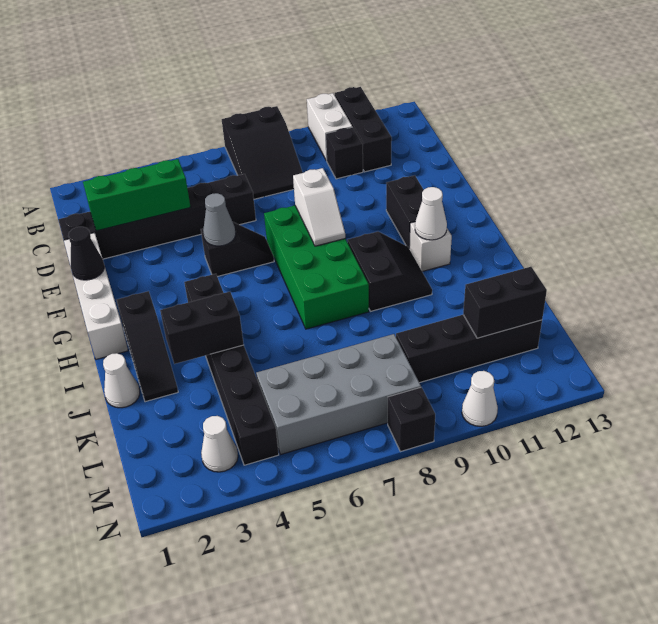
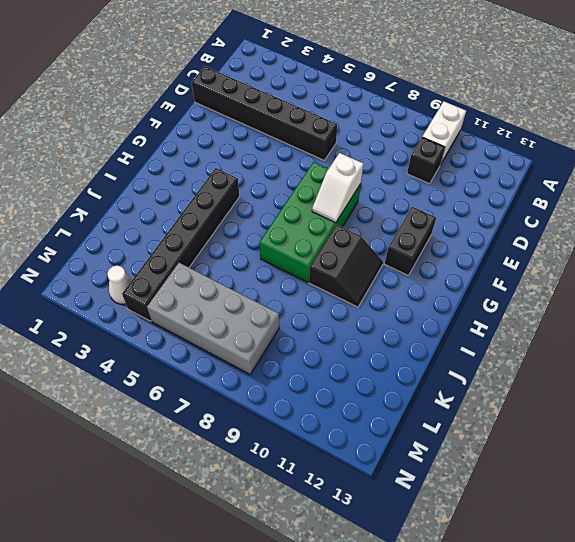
none -> black 2x3 slope [222,106,303,199]
none -> black 1x3 brick [335,87,392,172]
none -> white 1x4 brick [64,233,128,359]

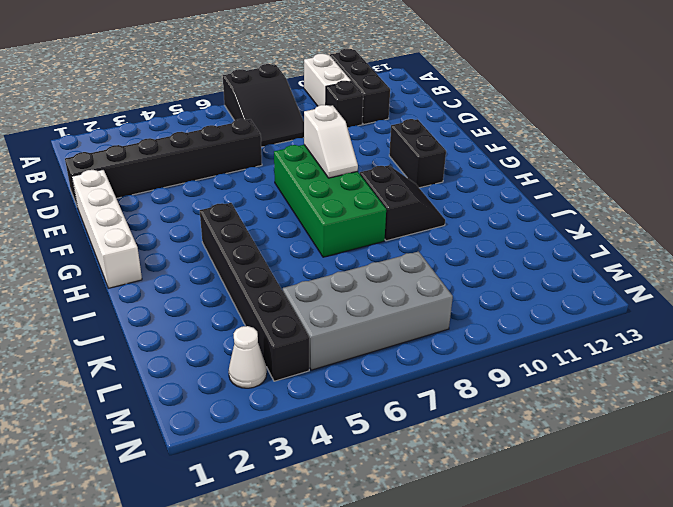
none -> black 1x2 slope [201,222,274,277]
none -> black 1x3 slope [116,291,178,402]
none -> white 1x1 brick [409,222,452,271]

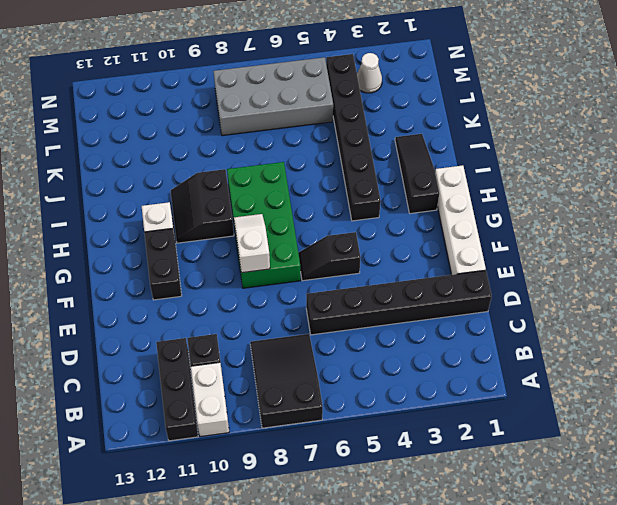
none -> white 1x1 cone [103,353,140,408]
none -> black 1x4 brick [396,315,542,383]
none -> black 1x1 brick [388,387,435,452]

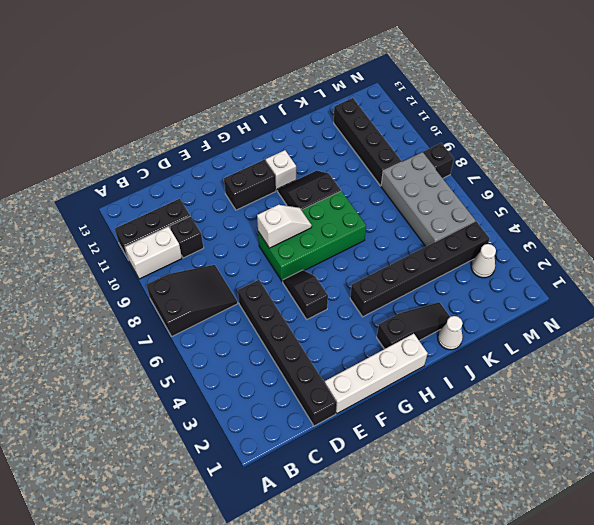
none -> white 1x1 cone [462,371,498,426]
none -> green 1x3 brick [83,159,191,231]
none -> black 1x1 cone [68,227,104,280]

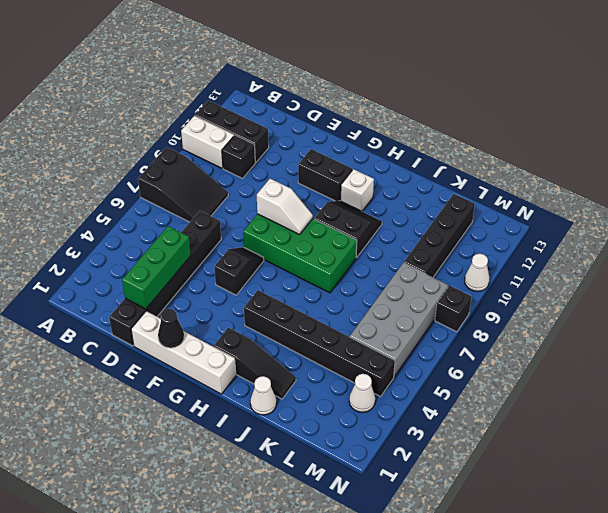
none -> grey 1x1 cone [203,193,236,246]
none -> white 1x1 cone [415,187,447,240]
none -> black 1x2 brick [160,292,244,364]

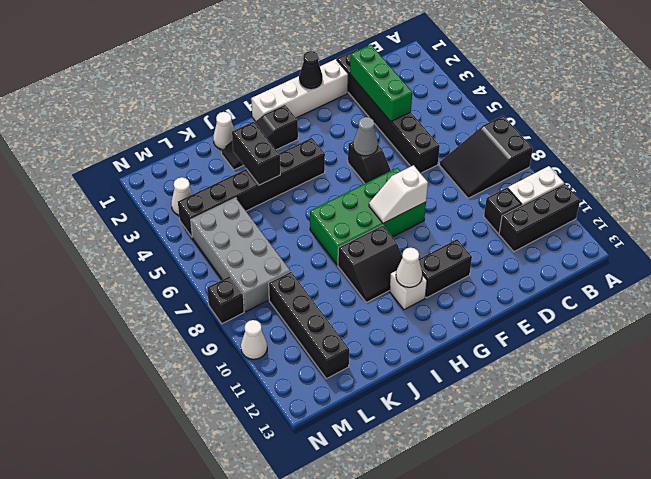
none -> black 1x2 brick [463,267,547,338]

